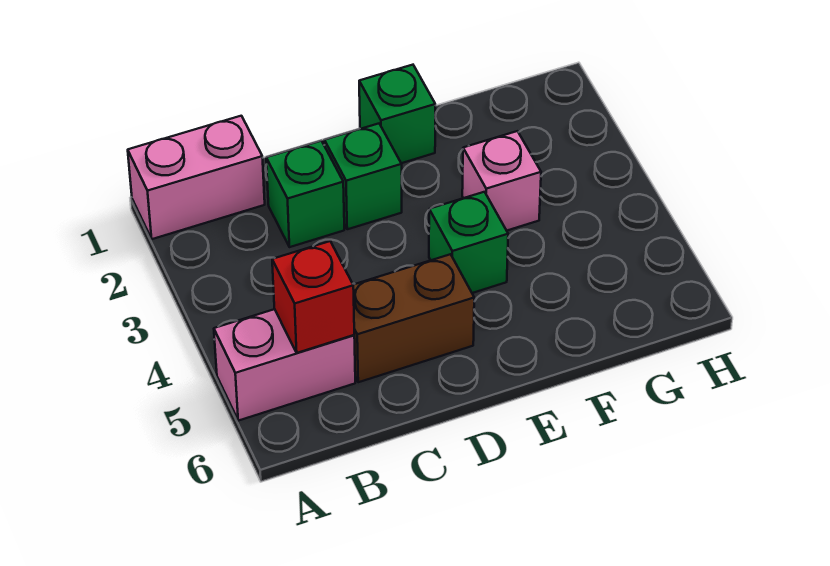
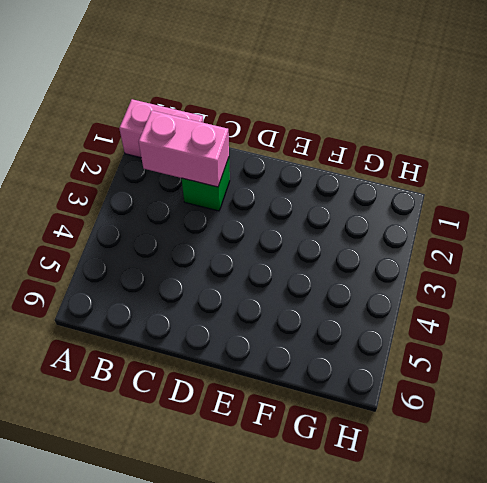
pink 1x2 brick [139,111,229,187] -> pink 1x2 brick moved to [214,309,355,421]
none -> brown 1x2 brick [353,254,474,382]
none -> green 1x1 brick [324,124,402,229]

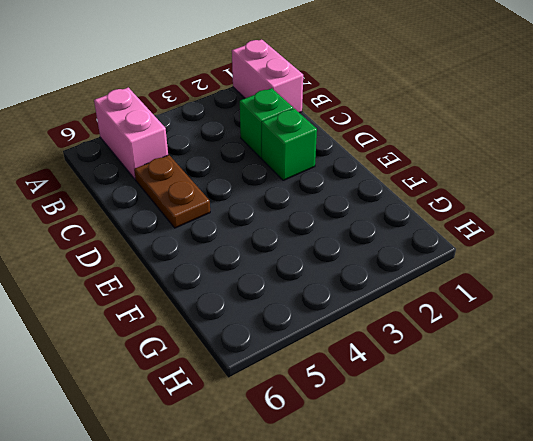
brown 1x2 plate [134,155,210,228] -> brown 1x2 brick [353,254,474,382]
none -> green 1x1 brick [359,65,435,163]
none -> green 1x1 brick [429,192,508,293]

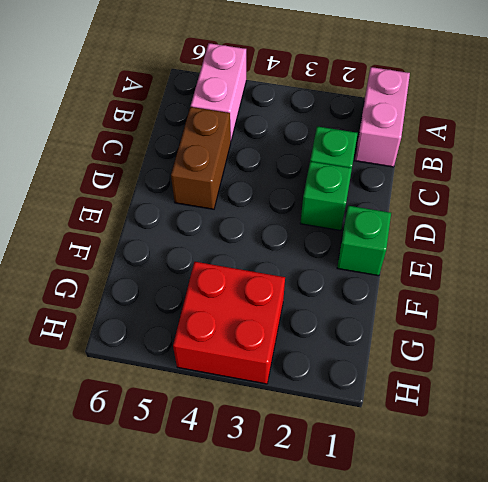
red 2x2 brick [173,262,285,384] -> none
none -> green 1x1 brick [429,192,508,293]
none -> pink 1x1 brick [462,131,541,231]

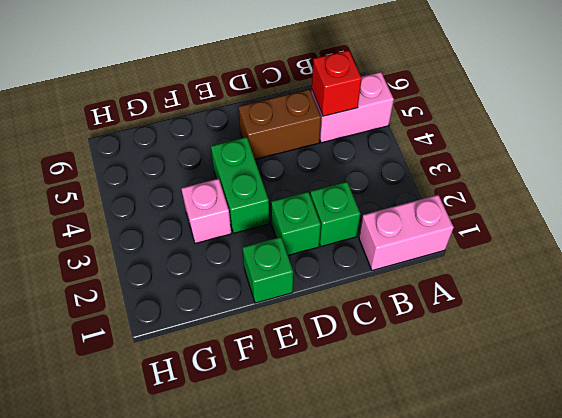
green 1x2 brick [211,137,269,233] -> green 1x1 brick [429,192,508,293]

